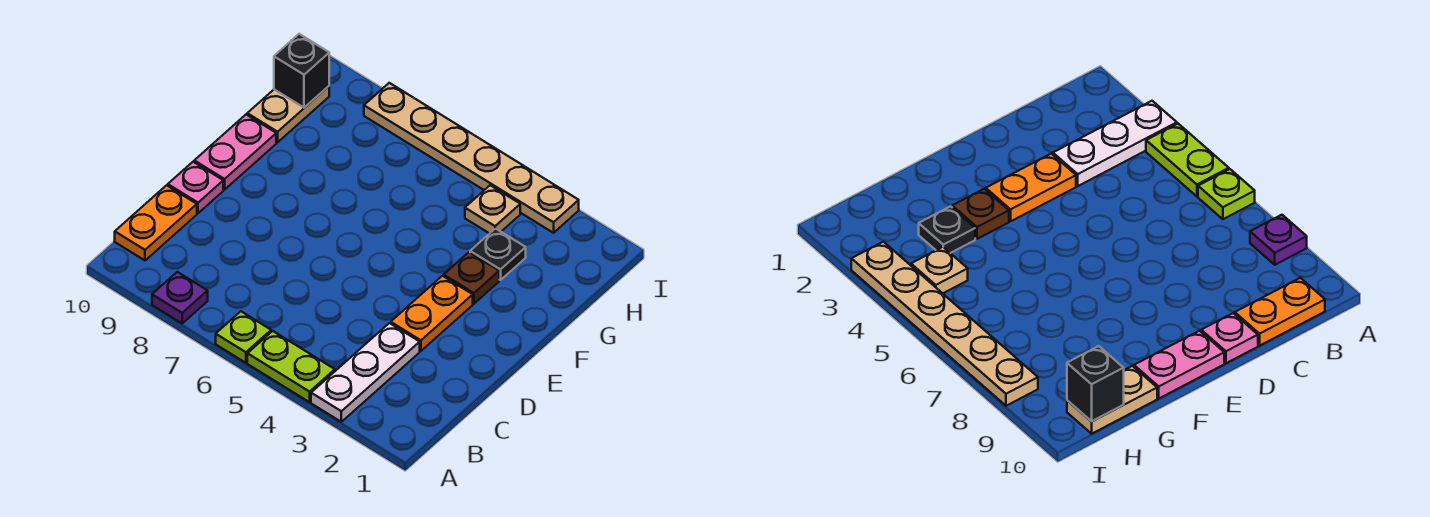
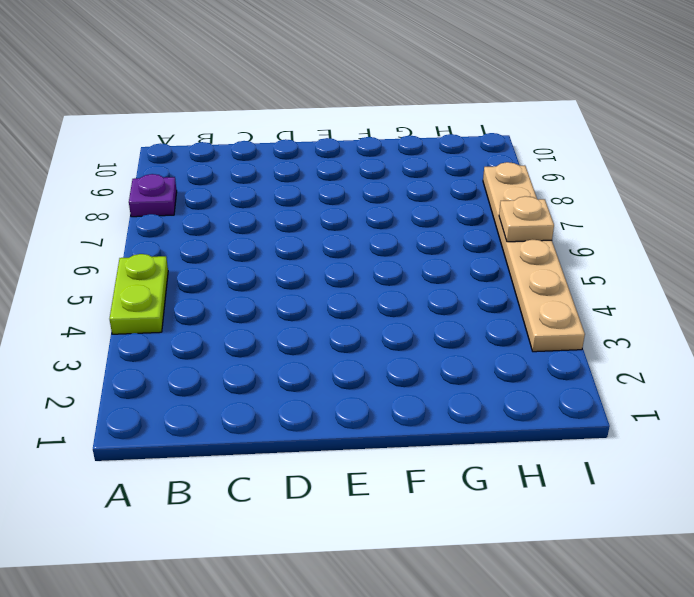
tan 1x1 plate [499,196,554,242] -> tan 1x1 plate moved to [465,185,520,234]
none -> white 1x3 plate [311,323,420,422]
none -> lime 1x1 plate [216,311,271,363]
none -> orange 1x2 plate [115,185,197,260]

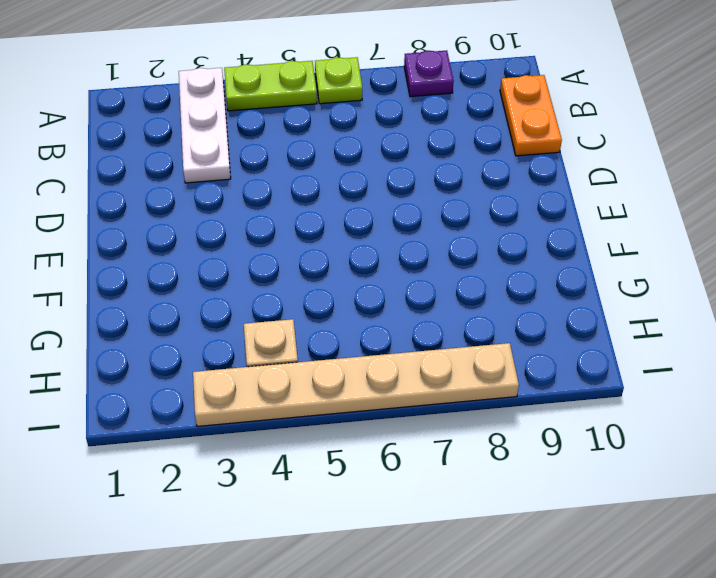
none -> orange 1x2 plate [391,276,473,351]
none -> pink 1x1 plate [168,162,223,213]
none -> pink 1x2 plate [194,115,276,190]

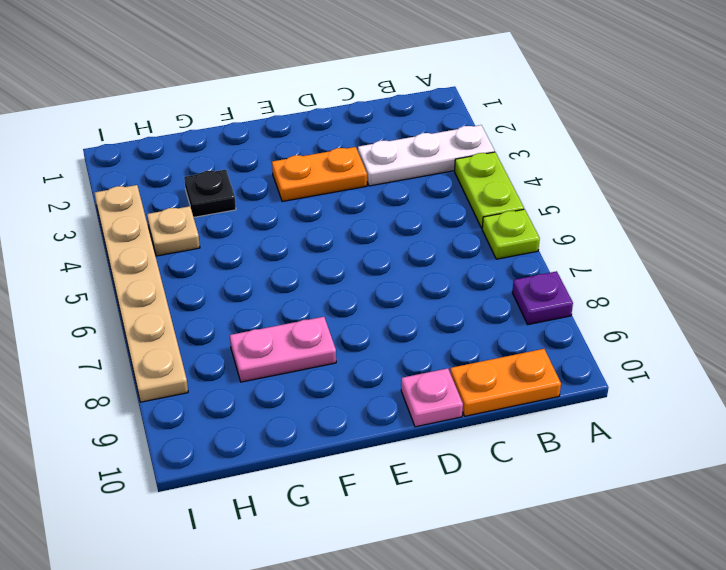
pink 1x2 plate [230,317,336,382] -> pink 1x2 plate moved to [194,115,276,190]
none -> brown 1x1 plate [444,252,499,304]
none -> tan 1x2 plate [247,86,329,142]
none -> black 1x1 brick [274,34,329,108]

